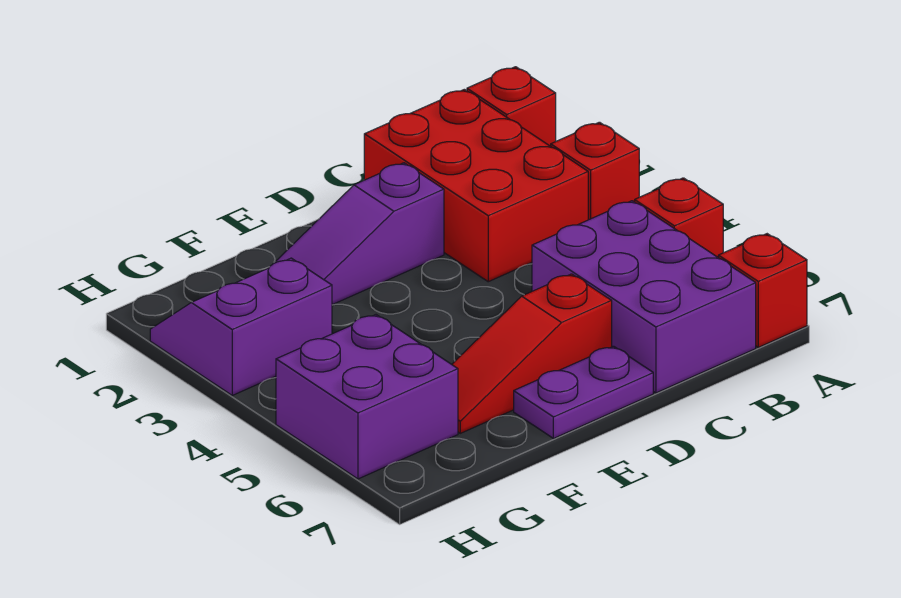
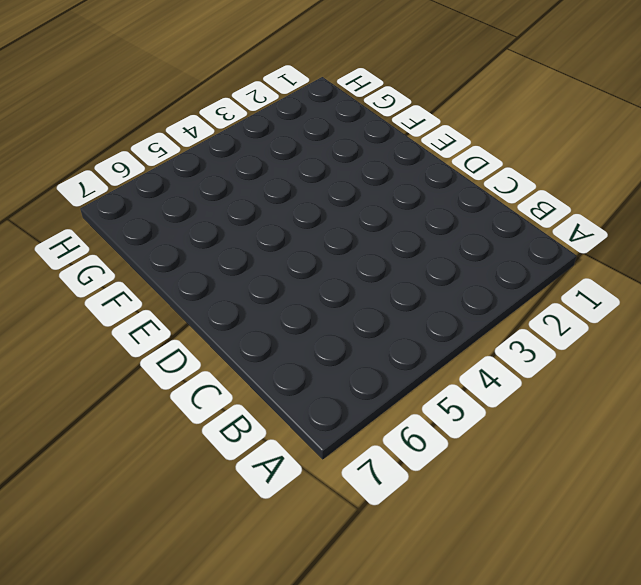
none -> red 1x1 brick [467,67,556,146]
none -> red 1x1 brick [551,122,639,220]

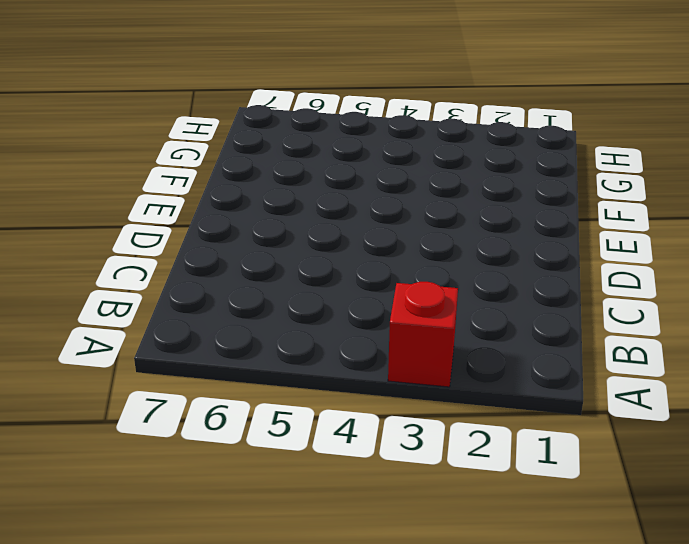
none -> red 1x1 brick [467,67,556,146]
none -> red 1x1 brick [635,178,723,257]

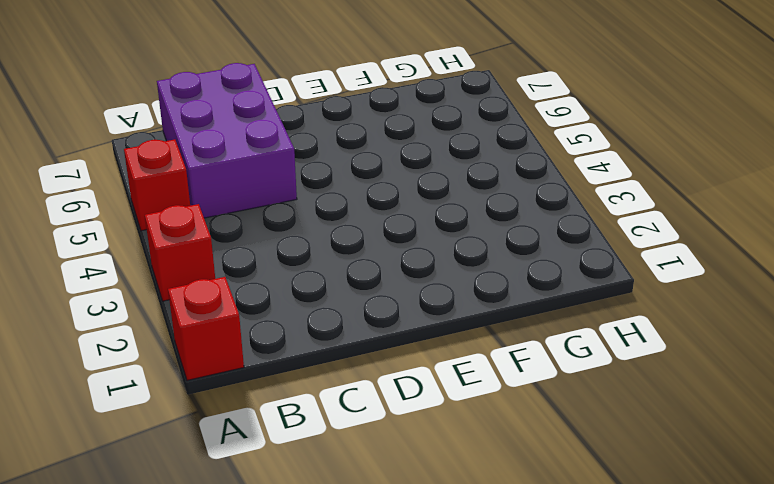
none -> red 1x1 brick [718,234,807,347]
none -> red 2x3 brick [364,89,588,282]

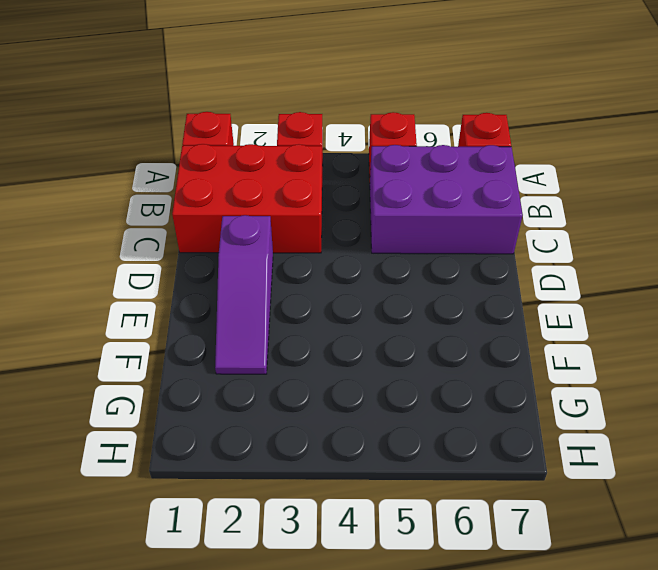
none -> red 1x3 slope [452,274,612,433]
none -> purple 1x2 plate [514,346,653,438]

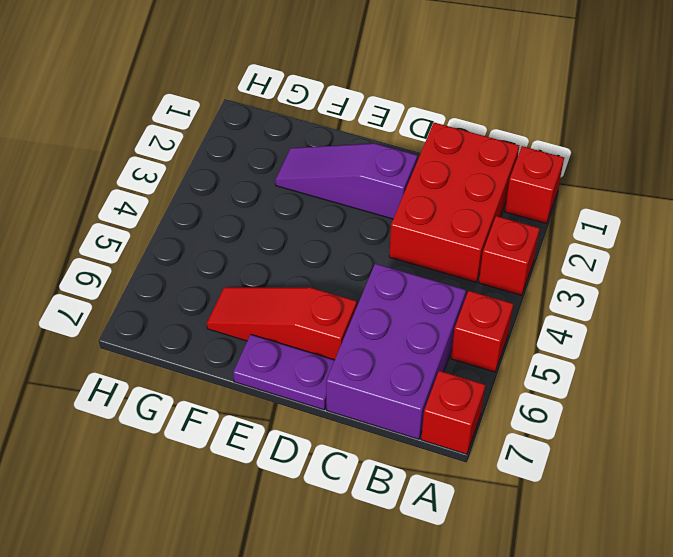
none -> purple 2x2 slope [150,258,332,395]
none -> purple 2x2 brick [276,315,458,479]

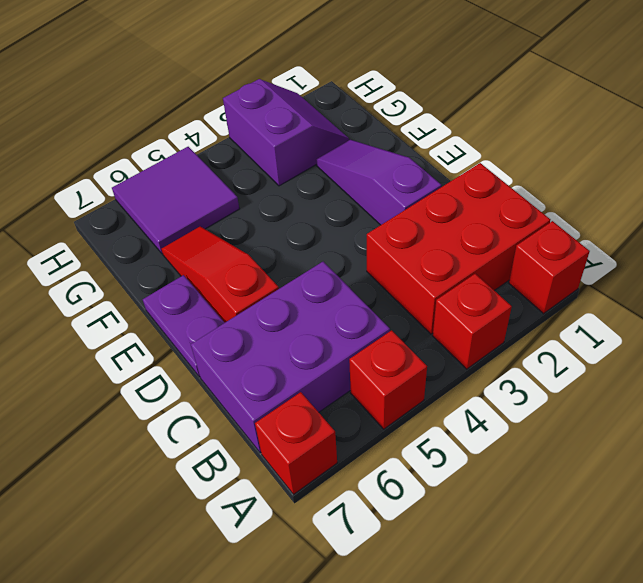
purple 2x2 tile [112,147,239,254] -> purple 2x2 brick [276,315,458,479]

